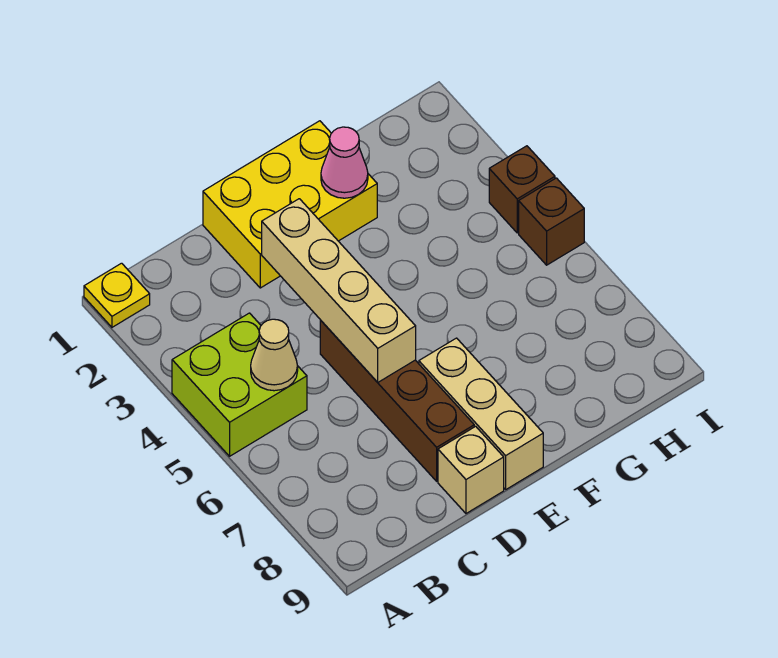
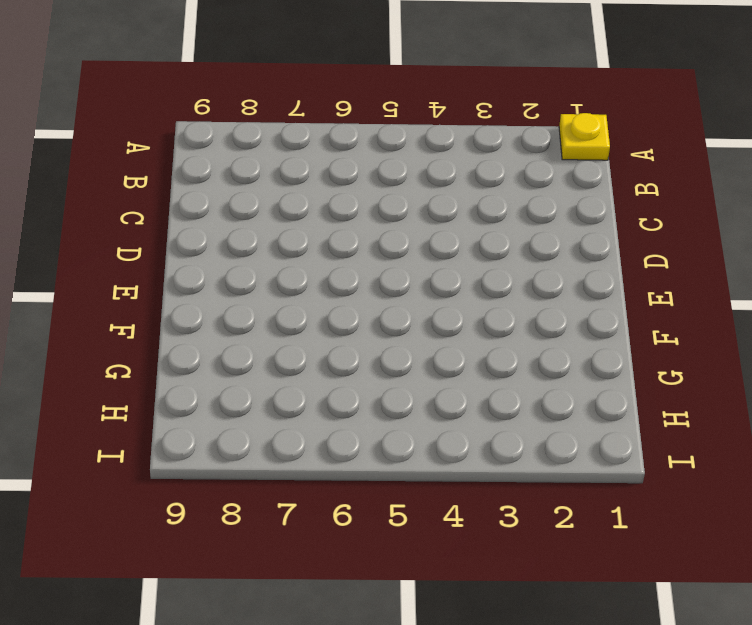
none -> lime 2x2 brick [172,313,307,456]
none -> yellow 2x3 brick [203,121,377,288]

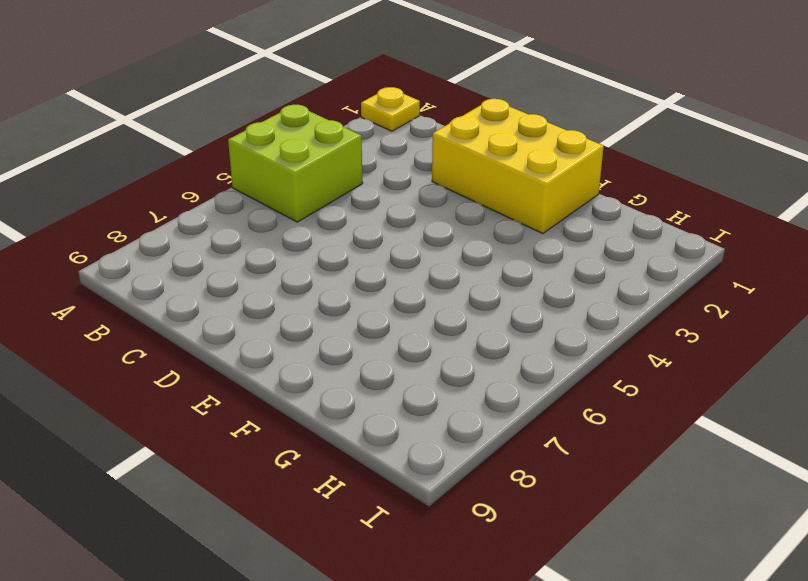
none -> brown 1x4 brick [320,320,474,481]
none -> tan 1x1 brick [438,426,504,514]

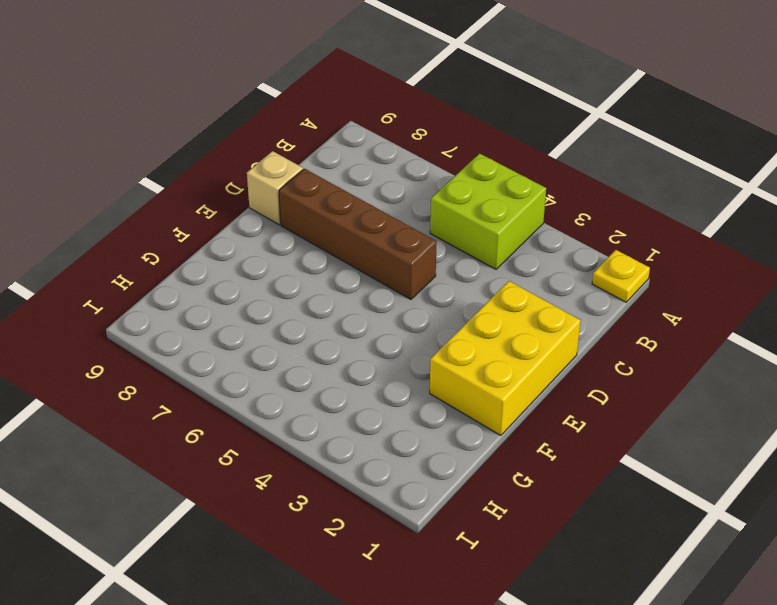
none -> tan 1x3 brick [419,338,543,489]
none -> brown 1x1 brick [489,146,555,233]

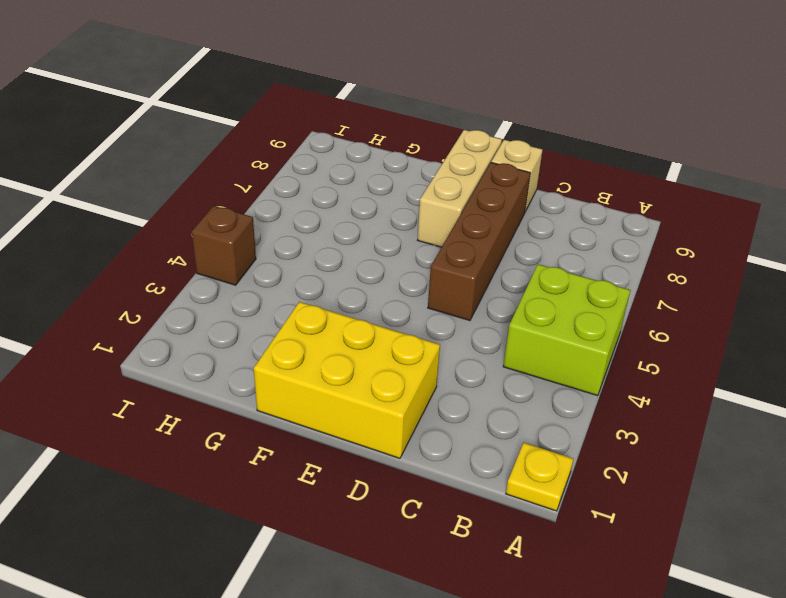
none -> brown 1x1 brick [519,178,584,265]
none -> tan 1x1 cone [251,319,298,391]

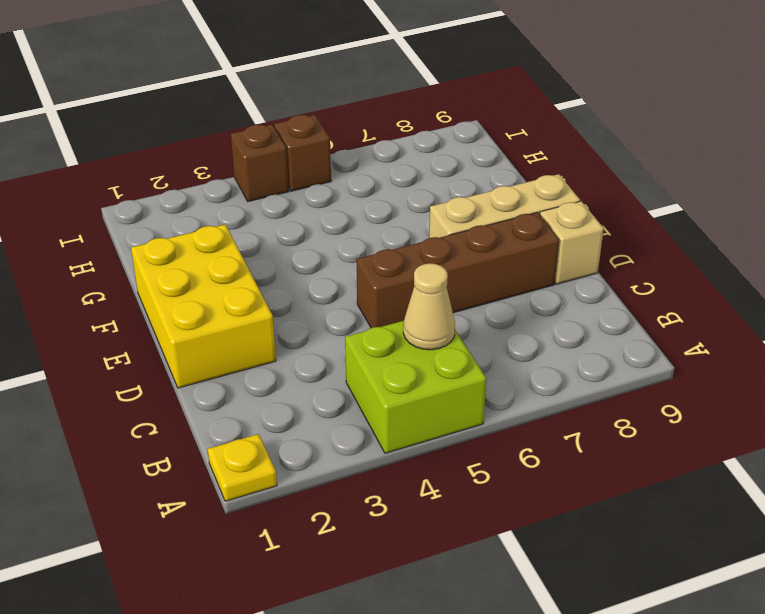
none -> tan 1x4 brick [262,199,416,382]
none -> pink 1x1 cone [321,127,368,198]

